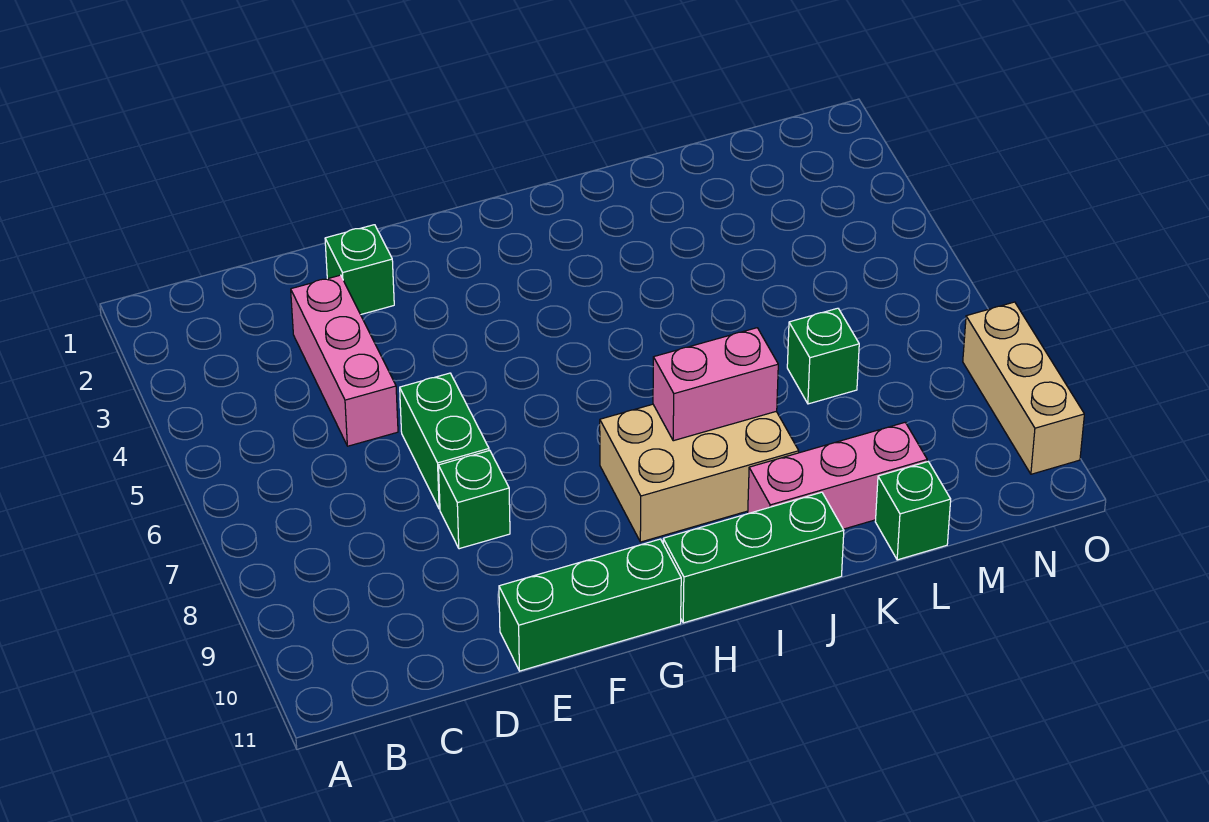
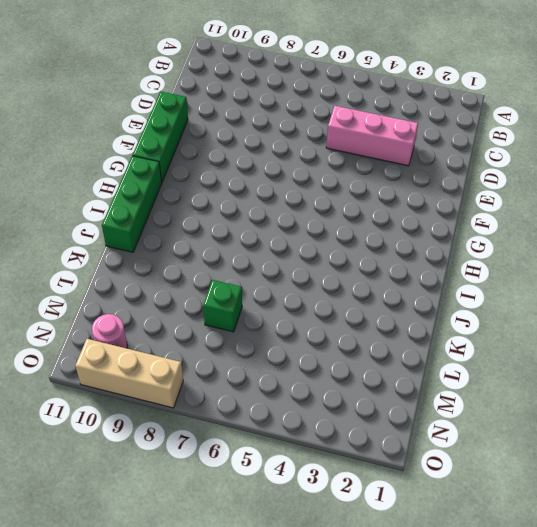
pink 1x1 round brick [92,314,127,348] -> none
none -> green 1x1 brick [325,225,394,315]
none -> green 1x2 brick [400,373,489,509]
none -> green 1x1 brick [439,451,510,549]

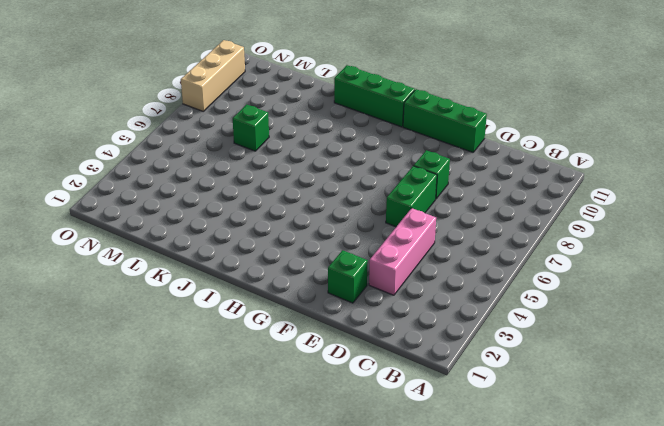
none -> tan 2x3 brick [600,404,799,542]
none -> pink 1x3 brick [748,423,927,529]
none -> green 1x1 brick [875,462,951,560]

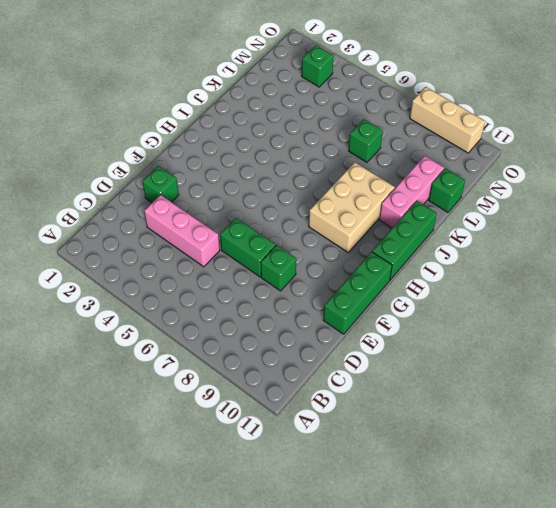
green 1x1 brick [302,45,334,87] -> none
none -> pink 1x2 brick [653,328,778,441]

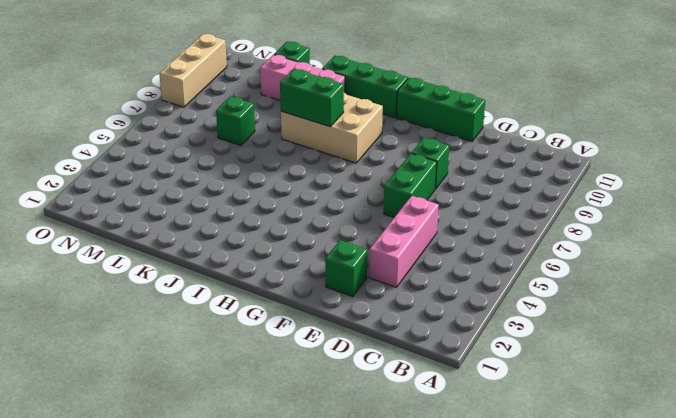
green 1x2 brick [280,69,344,127] -> pink 1x2 brick [653,328,778,441]

